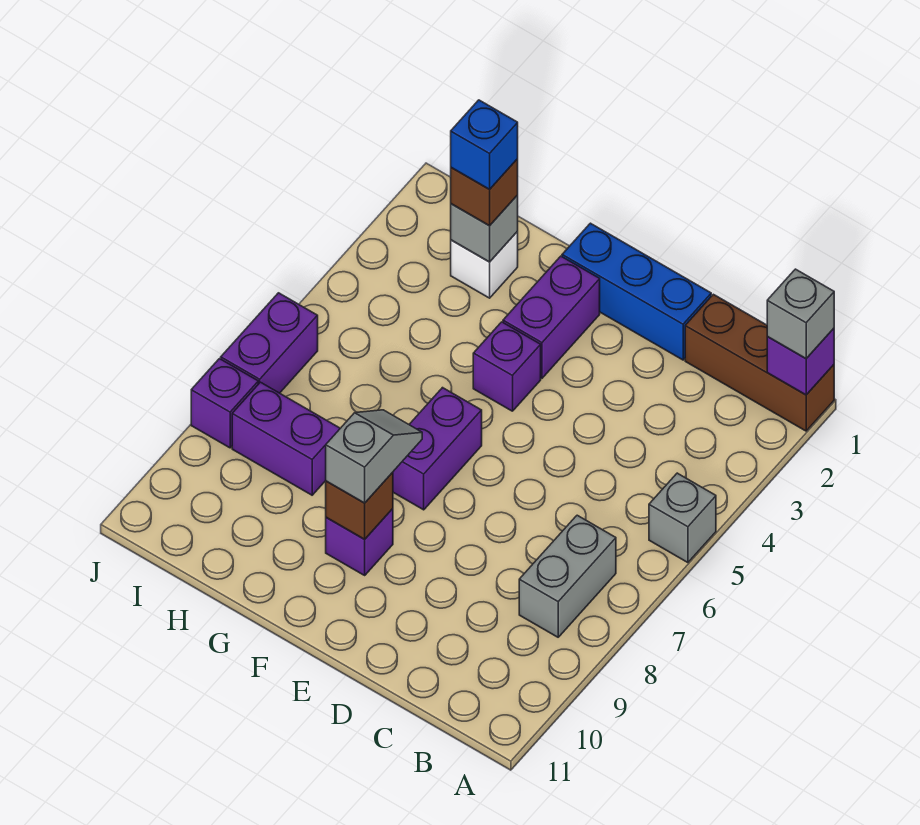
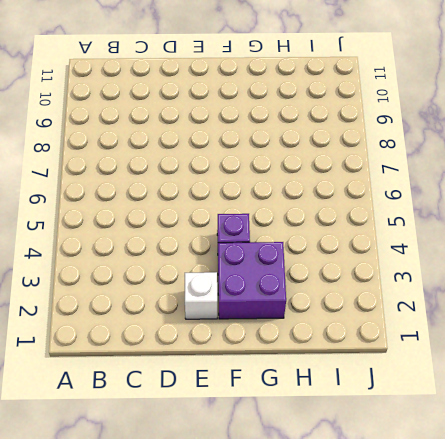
white 1x1 brick [185,272,217,319] -> white 1x1 brick moved to [451,232,518,298]
purple 2x2 brick [218,242,286,319] -> purple 1x2 brick [503,256,600,378]
none -> brown 1x3 brick [685,294,834,431]
none -> grey 1x1 brick [649,473,716,563]
none -> grey 1x2 brick [519,515,616,637]

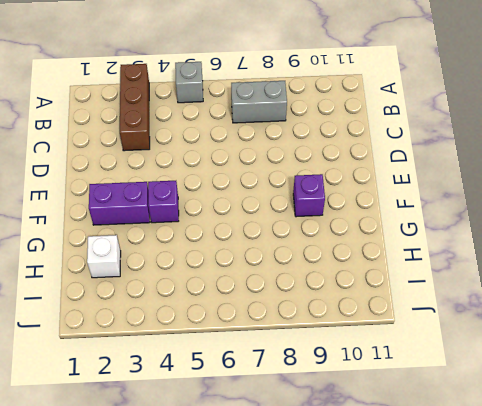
brown 1x3 brick [120,64,150,151] -> brown 1x3 brick moved to [685,294,834,431]
none -> blue 1x3 brick [562,223,711,360]
none -> purple 1x2 brick [393,388,482,510]
none -> purple 1x2 brick [232,382,340,495]

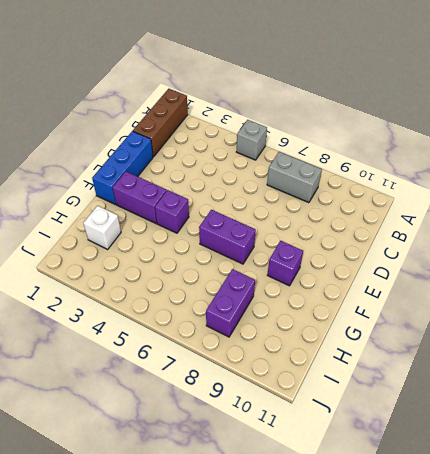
none -> purple 1x2 brick [221,293,318,393]
none -> purple 1x1 brick [191,359,258,448]
none -> purple 1x1 brick [767,329,834,395]

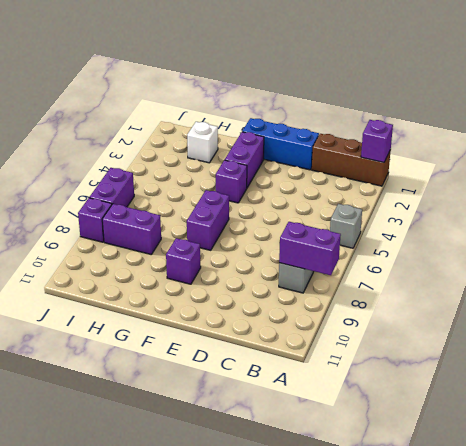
purple 1x2 brick [279,222,341,275] -> none
none -> brown 1x1 brick [326,472,393,539]
none -> grey 1x1 brick [451,195,518,262]
none -> grey 1x1 brick [767,269,834,359]

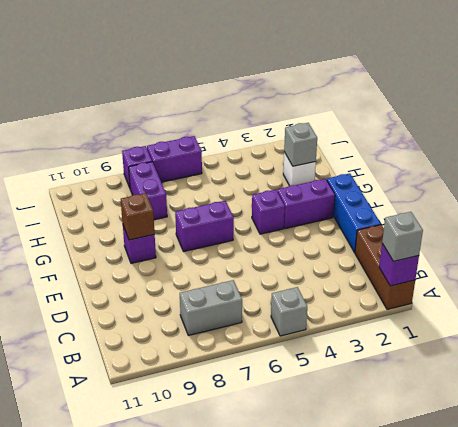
none -> grey 1x2 slope [326,410,422,503]
none -> brown 1x1 brick [451,159,518,226]
none -> blue 1x1 brick [451,100,518,189]

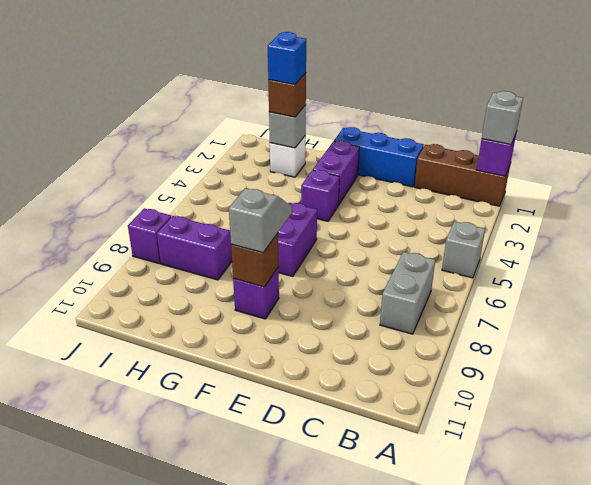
none -> purple 1x2 brick [221,293,318,393]

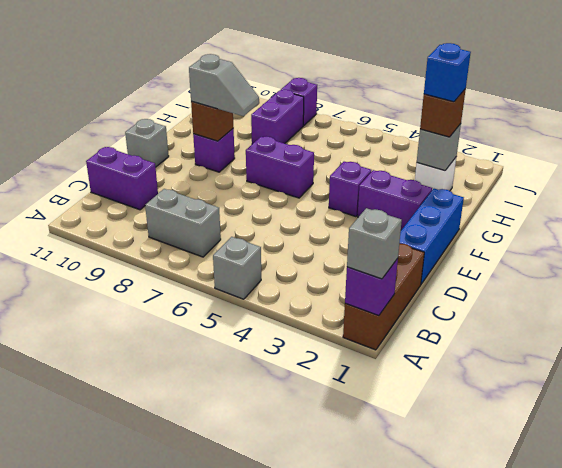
purple 1x2 brick [86,147,158,210] -> purple 1x2 brick moved to [221,293,318,393]
grey 1x1 brick [125,119,169,167] -> none

